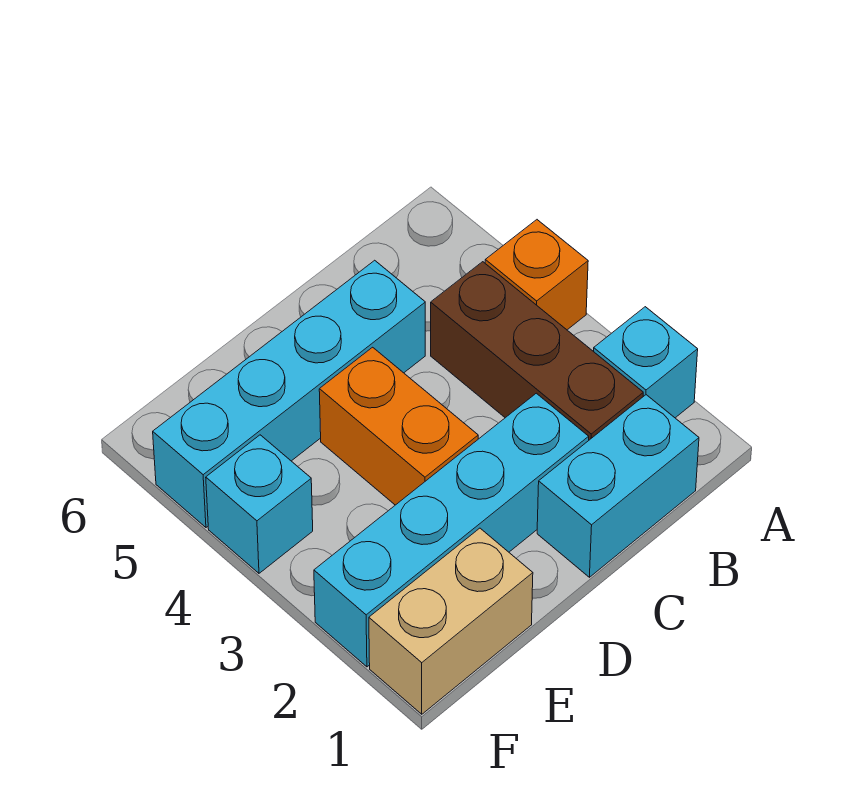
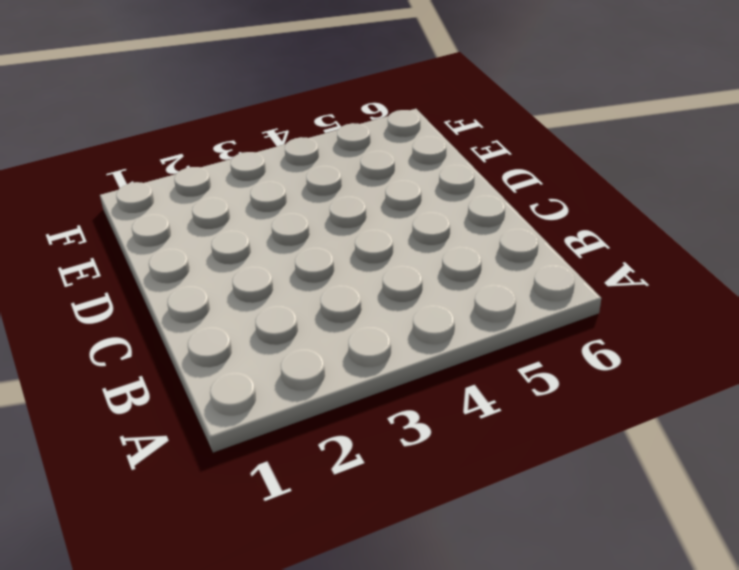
none -> cyan 1x1 brick [594,307,698,418]
none -> orange 1x1 brick [485,220,588,330]

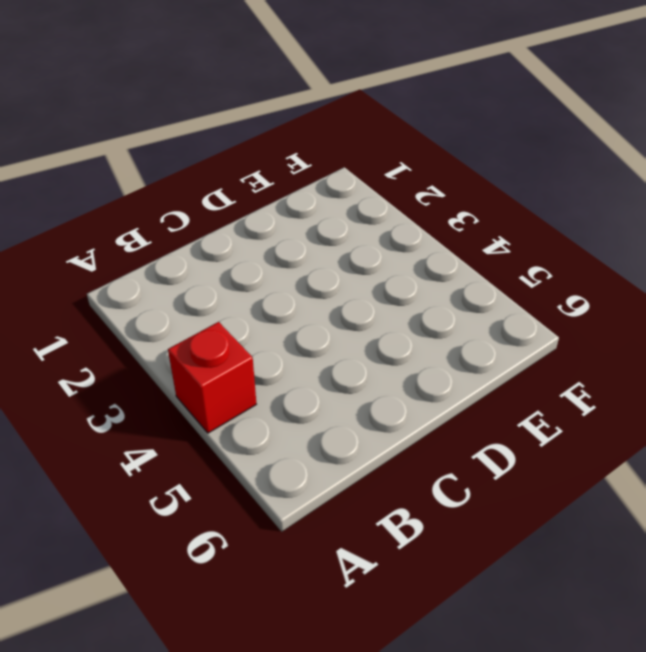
red 1x1 brick [168,322,256,433] -> orange 1x1 brick [485,220,588,330]
none -> cyan 1x1 brick [594,307,698,418]
none -> cyan 1x2 brick [537,395,699,577]

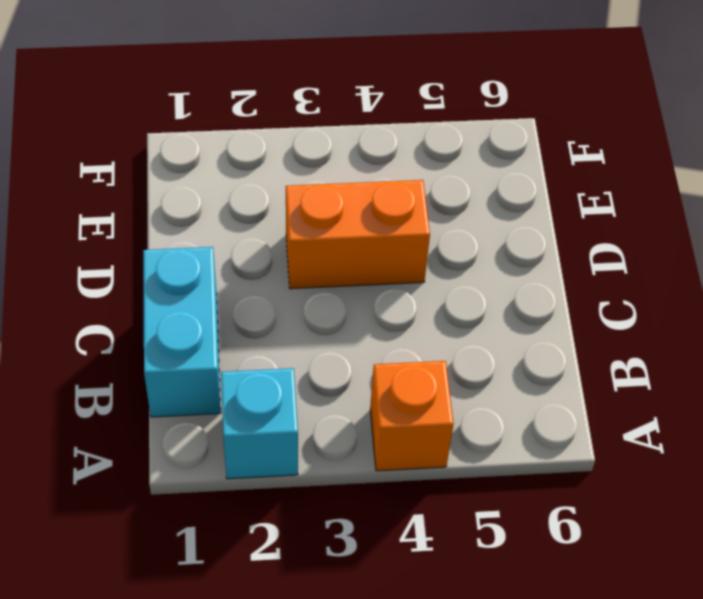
none -> brown 1x3 brick [431,262,643,440]
none -> cyan 1x4 brick [314,393,589,667]

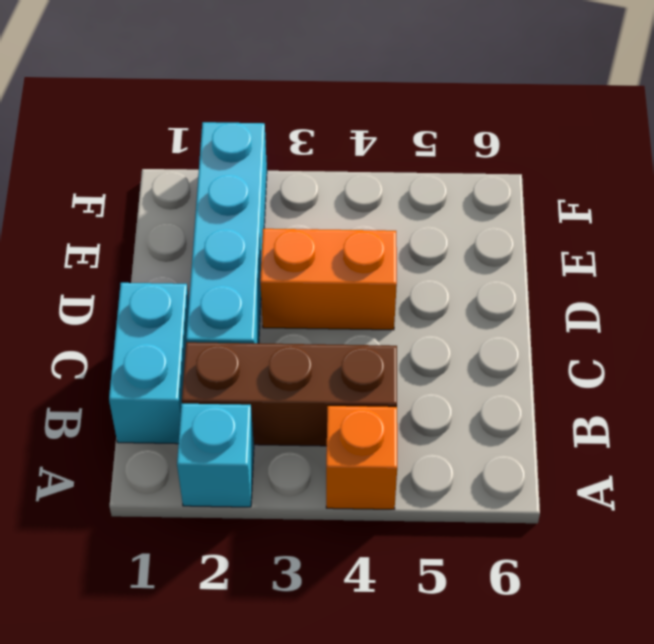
none -> cyan 1x4 brick [153,260,425,527]
none -> tan 1x2 brick [369,528,533,714]

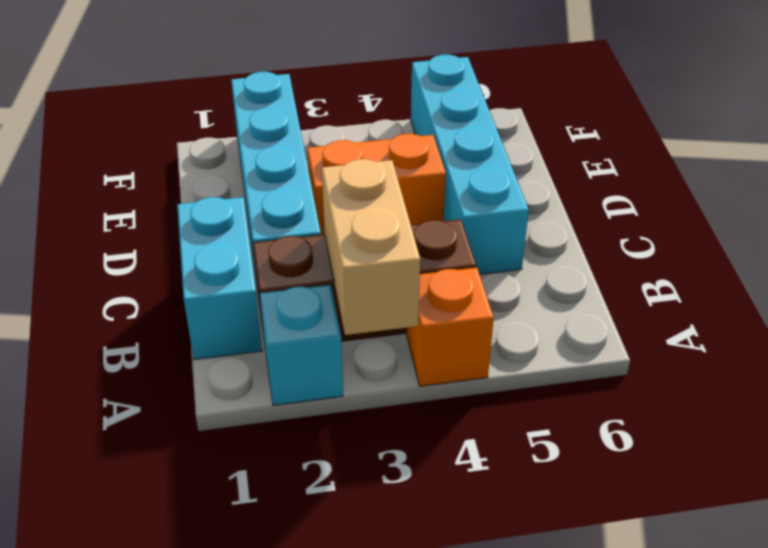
tan 1x2 brick [322,159,420,335] -> tan 1x2 brick moved to [369,528,533,714]
none -> cyan 1x1 brick [206,435,313,573]

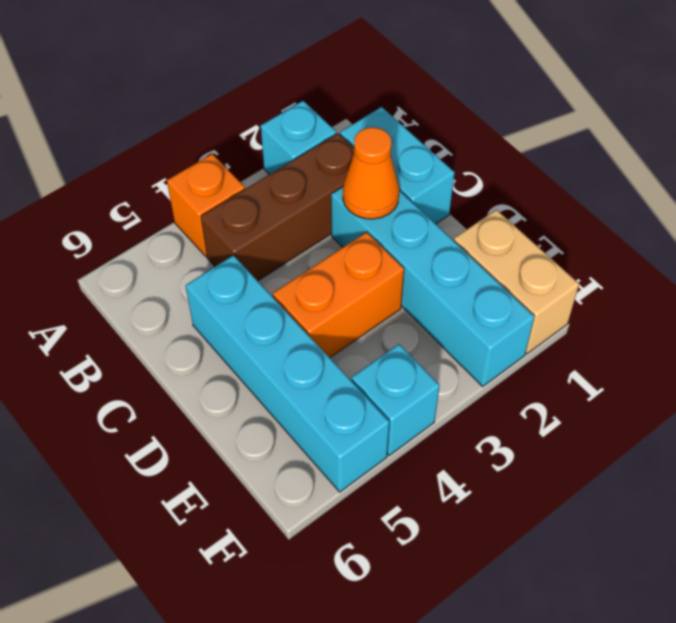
orange 1x1 cone [343,127,399,219] -> none

